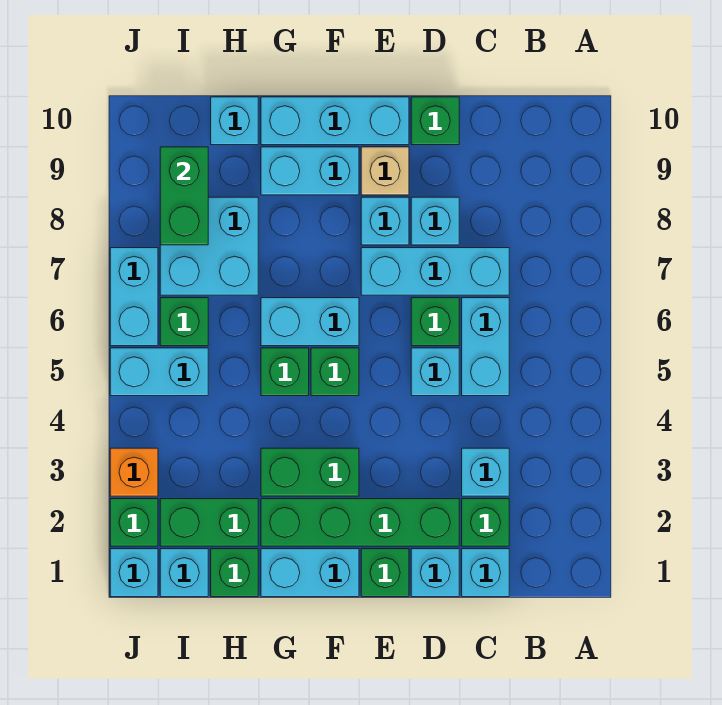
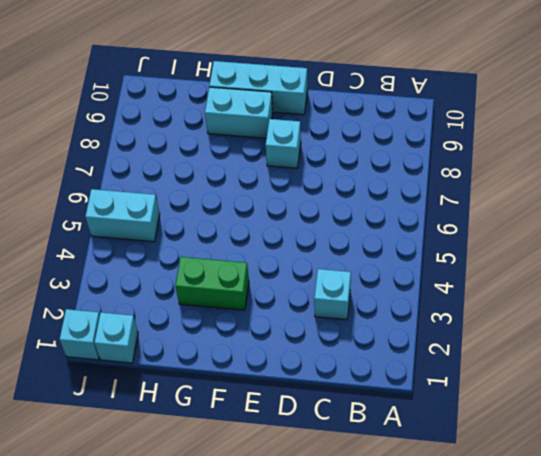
none -> cyan 1x1 brick [462,549,509,597]
none -> green 1x1 brick [462,499,509,546]
none -> cyan 1x2 brick [462,298,509,396]
none -> cyan 1x3 brick [361,248,509,295]

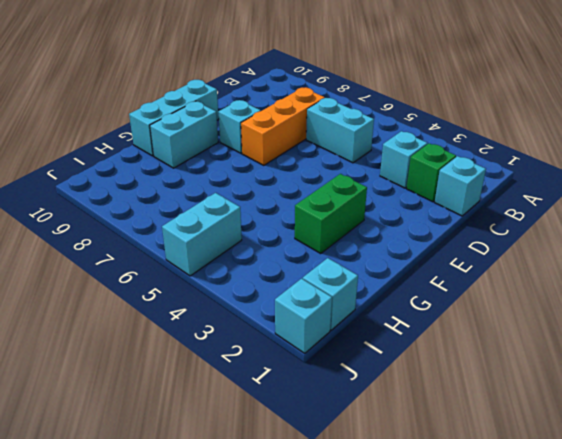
orange 1x3 brick [241,87,325,165] -> cyan 1x3 brick [361,248,509,295]
none -> cyan 1x1 brick [411,549,459,597]
none -> green 1x4 brick [261,499,459,546]
none -> cyan 1x1 brick [411,348,459,396]
none -> green 1x1 brick [411,298,459,346]

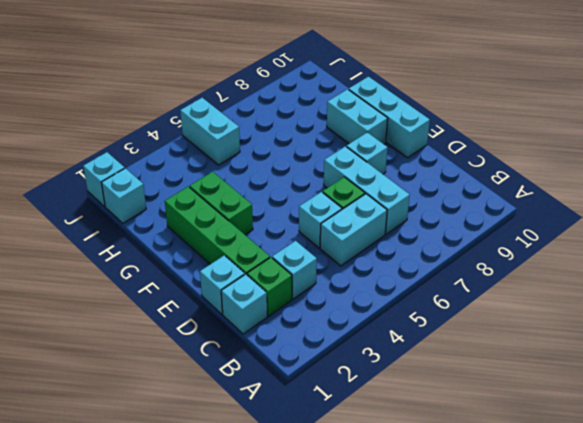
none -> cyan 1x1 brick [411,197,459,245]
none -> green 1x1 brick [411,97,459,145]
none -> green 1x1 brick [361,549,409,597]
none -> tan 1x1 brick [361,147,409,195]

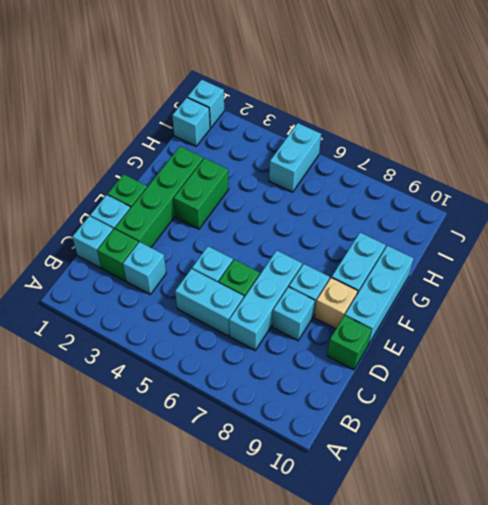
none -> cyan 1x2 brick [261,549,359,597]
none -> green 1x1 brick [311,348,359,396]
none -> cyan 1x2 brick [261,298,359,346]
none -> green 1x1 brick [261,348,309,396]

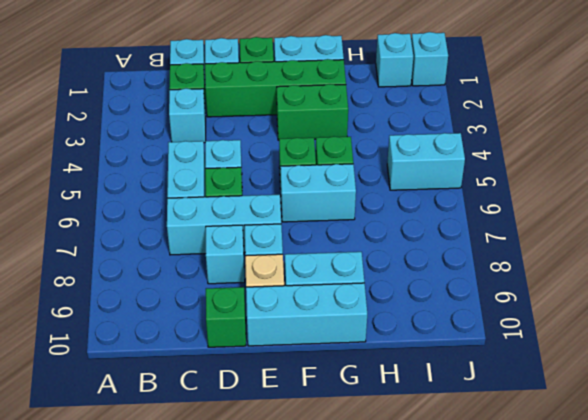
none -> green 1x1 brick [211,549,258,597]
none -> green 1x2 brick [160,499,258,546]
none -> cyan 2x2 brick [160,197,258,295]
none -> cyan 1x1 brick [211,97,258,145]

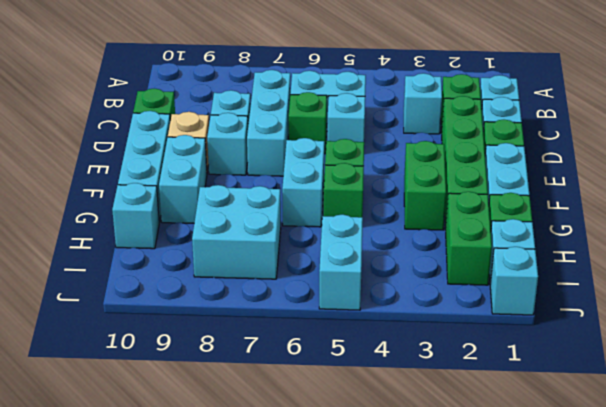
none -> green 1x1 brick [160,298,208,346]
none -> green 1x1 brick [110,499,158,546]
none -> orange 1x1 brick [110,448,158,496]
none -> cyan 1x2 brick [110,248,158,346]

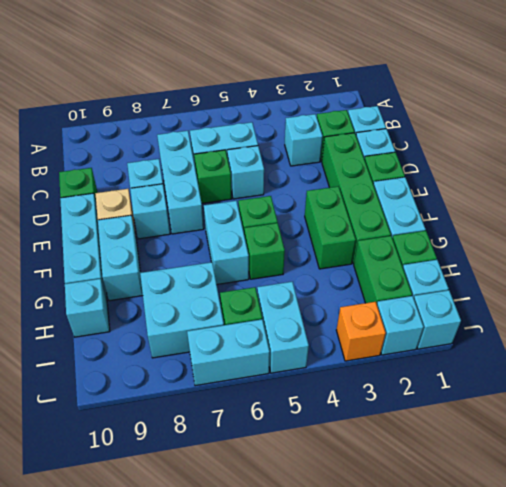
cyan 1x1 brick [377,296,424,355] -> green 1x1 brick [110,499,158,546]
none -> green 1x2 brick [160,147,208,245]

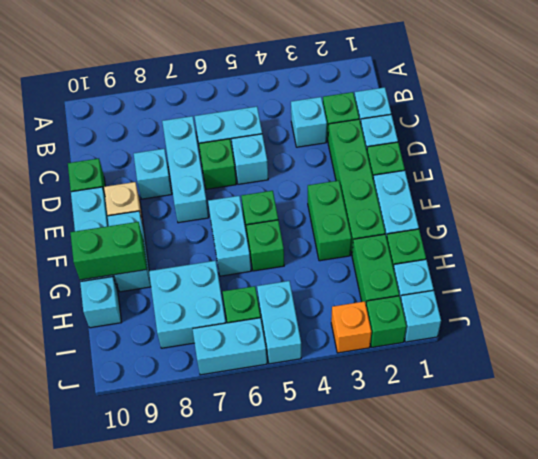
green 1x2 brick [70,222,147,280] -> green 1x2 brick moved to [160,147,208,245]
none -> cyan 1x1 brick [361,197,409,245]

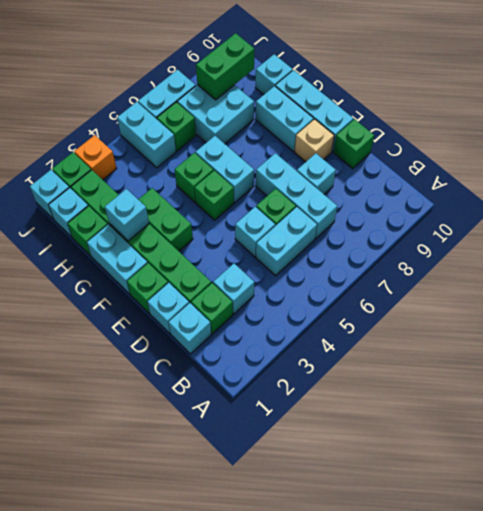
cyan 1x1 brick [105,189,149,241] -> cyan 1x1 brick moved to [361,197,409,245]

